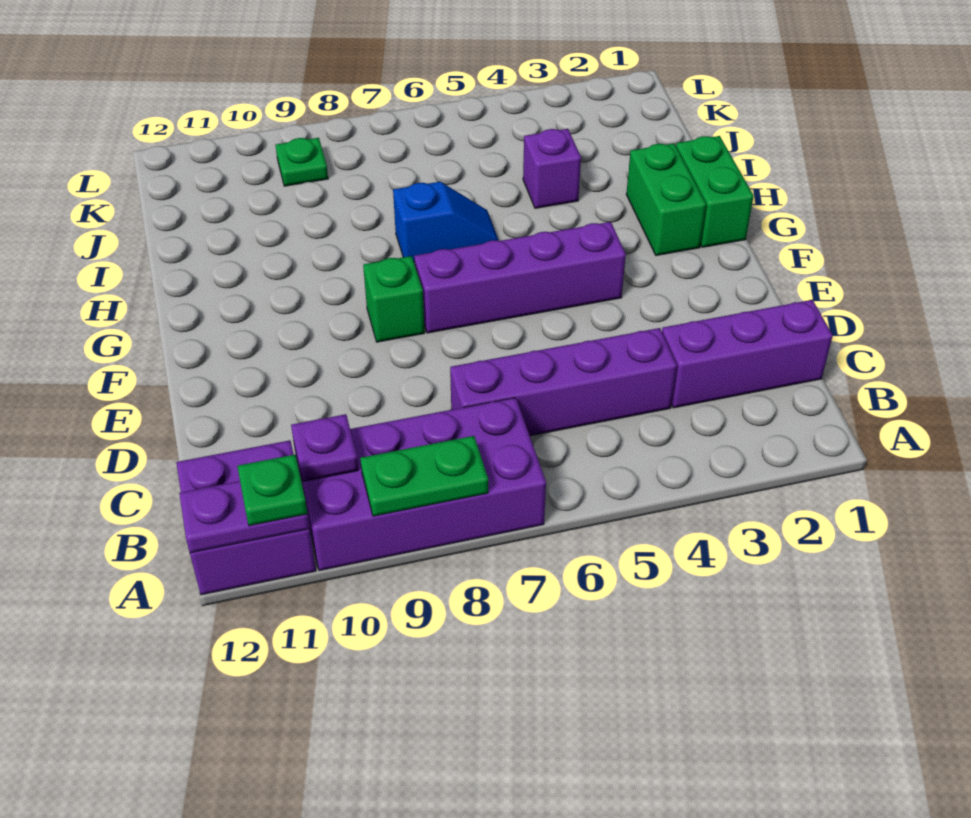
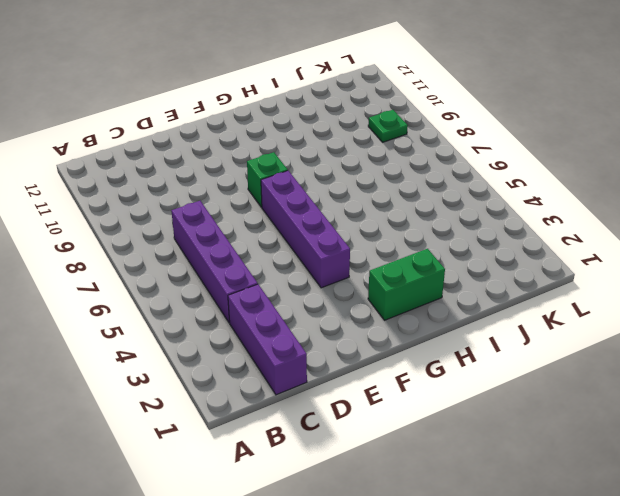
none -> purple 2x4 brick [294,398,546,571]
none -> purple 2x2 brick [176,440,316,595]
none -> green 1x2 brick [676,136,754,247]

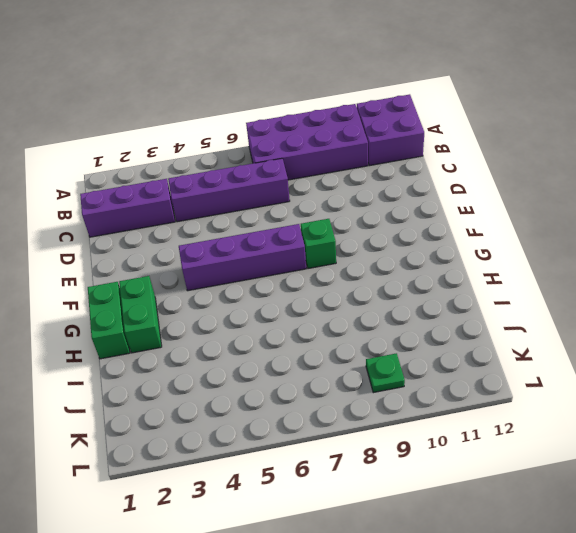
none -> blue 1x2 slope [393,182,499,263]
none -> purple 1x1 brick [523,129,581,208]
none -> green 1x2 plate [360,436,488,516]

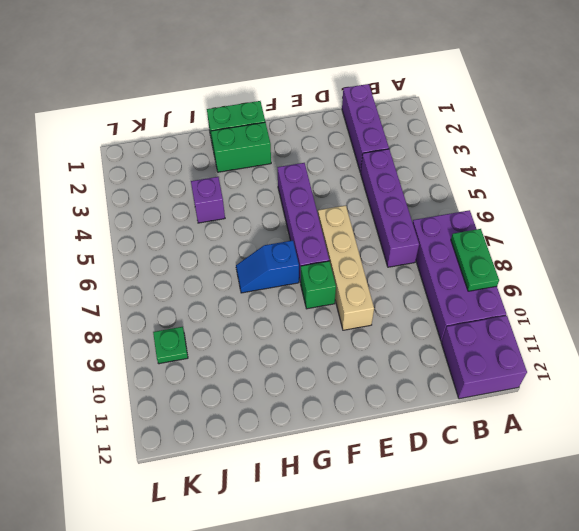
tan 1x4 brick [318,205,374,330] -> none
blue 1x2 slope [236,240,299,293] -> blue 1x2 slope turned to [393,182,499,263]
none -> purple 1x2 plate [179,481,310,553]
none -> purple 1x1 plate [291,414,358,482]
none -> green 1x1 plate [237,454,307,526]

